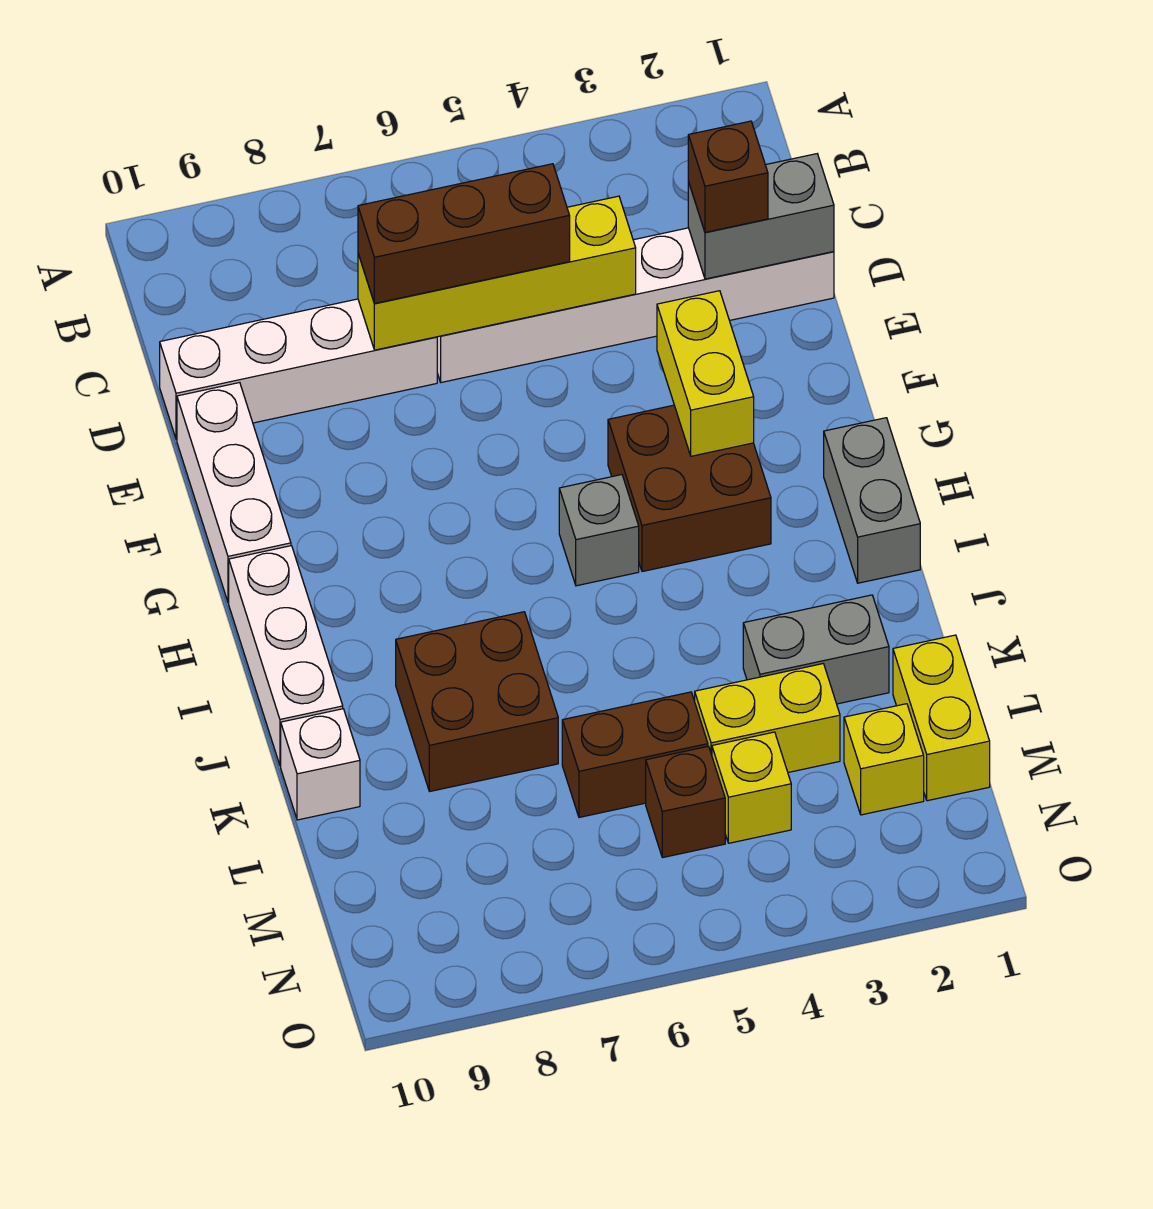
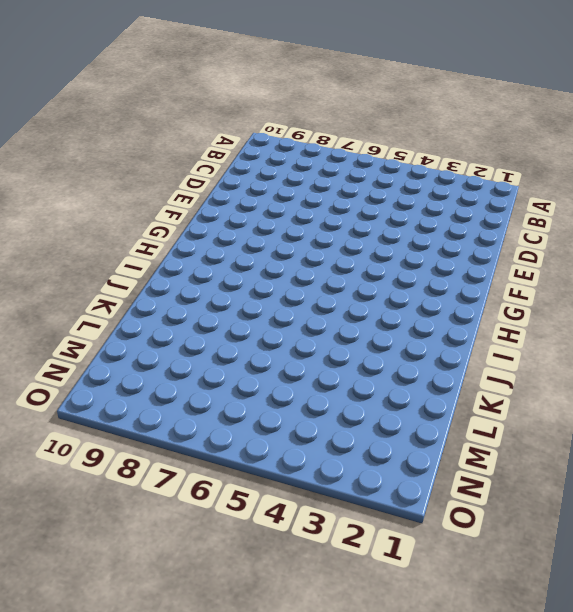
none -> white 1x6 brick [437,228,834,382]
none -> white 1x4 brick [160,299,437,439]
none -> white 1x3 brick [177,383,291,603]

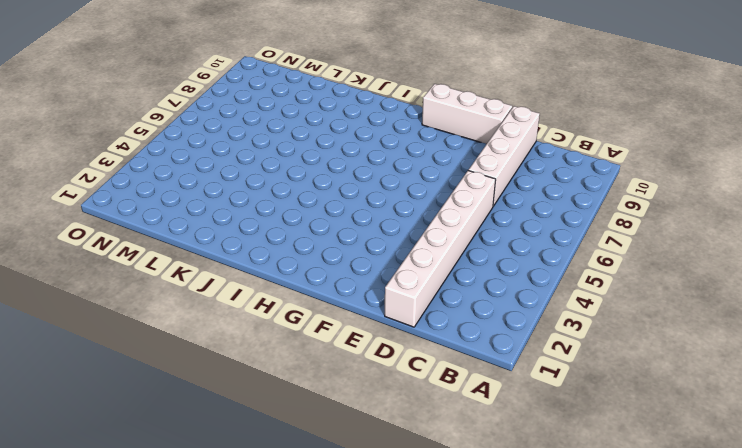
none -> brown 2x2 brick [608,405,771,572]
none -> grey 1x2 brick [824,418,920,583]
none -> grey 1x1 brick [559,475,639,586]

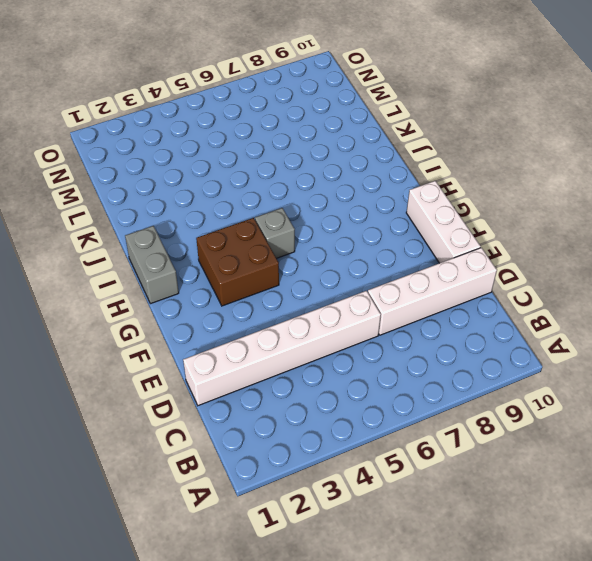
none -> white 1x3 brick [229,546,343,766]
none -> brown 2x2 brick [396,612,558,791]
none -> grey 1x2 brick [743,595,889,704]

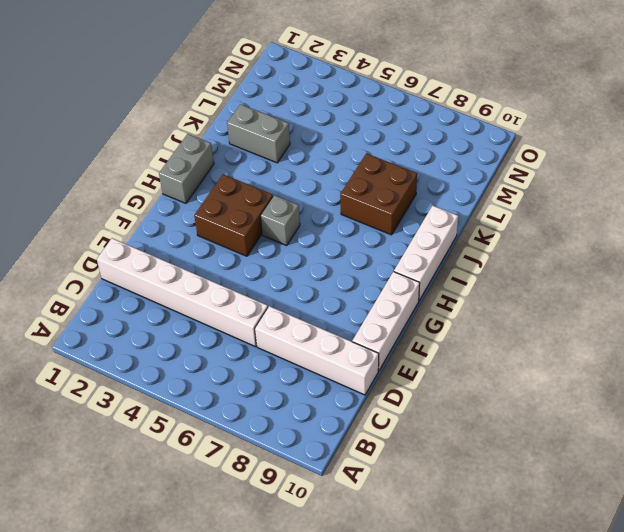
none -> white 1x1 brick [281,709,360,820]
none -> yellow 1x2 brick [893,635,990,801]
none -> yellow 1x2 brick [695,664,840,772]

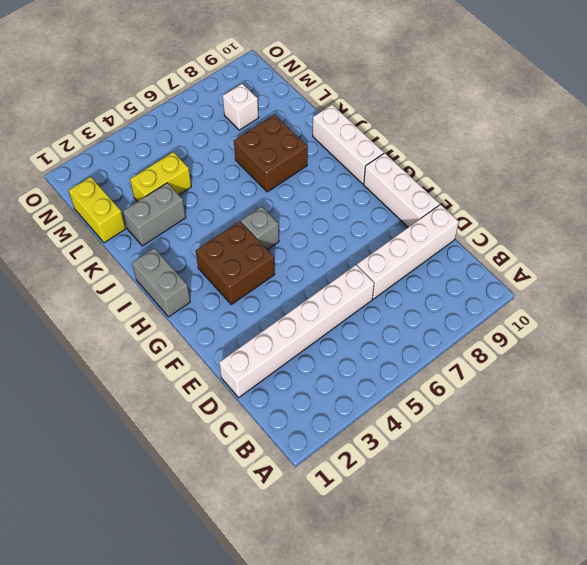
white 1x1 brick [223,84,259,130] -> white 1x1 brick moved to [281,709,360,820]
none -> brown 1x2 brick [562,692,708,817]
none -> yellow 1x1 brick [844,704,924,815]
none -> yellow 1x1 brick [712,732,791,843]

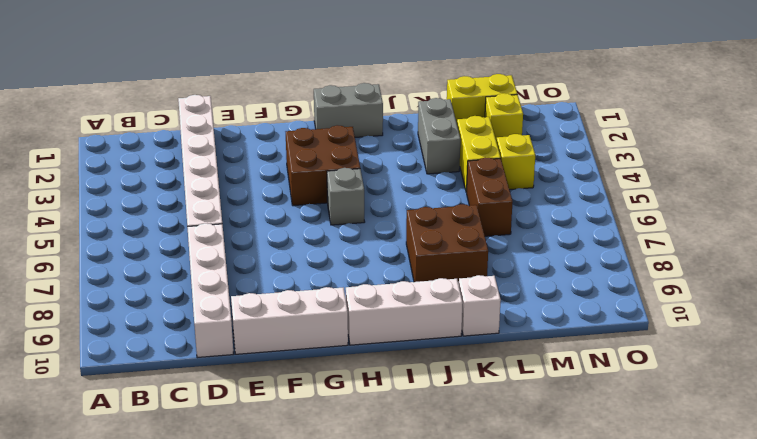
none -> brown 1x1 brick [646,746,725,858]
none -> grey 1x2 brick [688,154,834,279]
none -> yellow 1x4 brick [358,196,636,350]

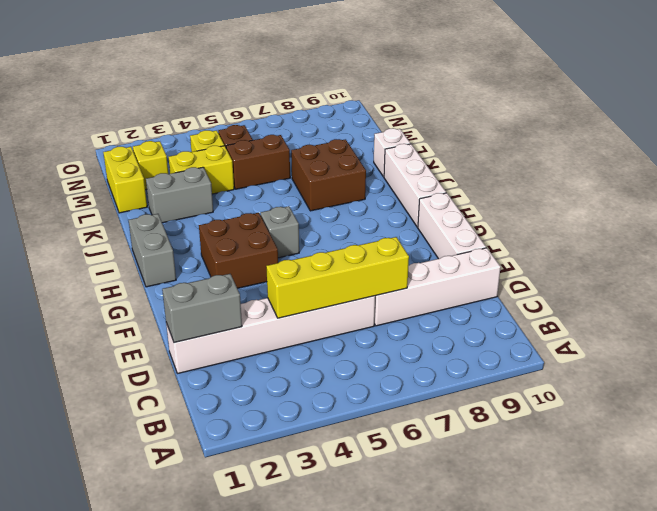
none -> yellow 1x2 brick [657,291,754,456]
none -> brown 1x1 brick [688,121,768,232]
none -> brown 1x3 brick [358,164,570,304]

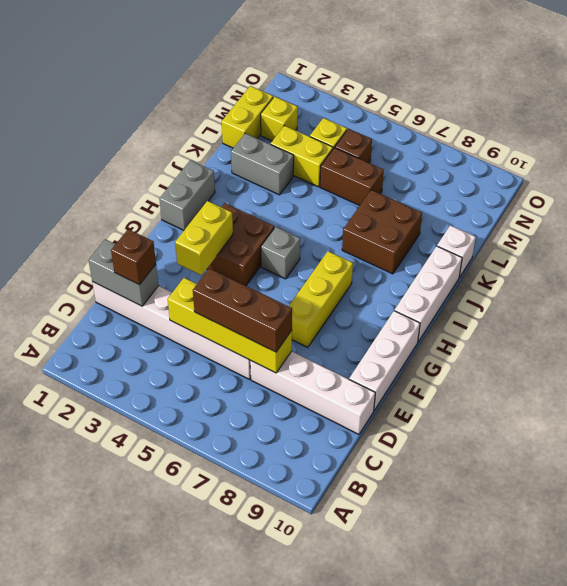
yellow 1x3 brick [289,251,353,347] -> none

